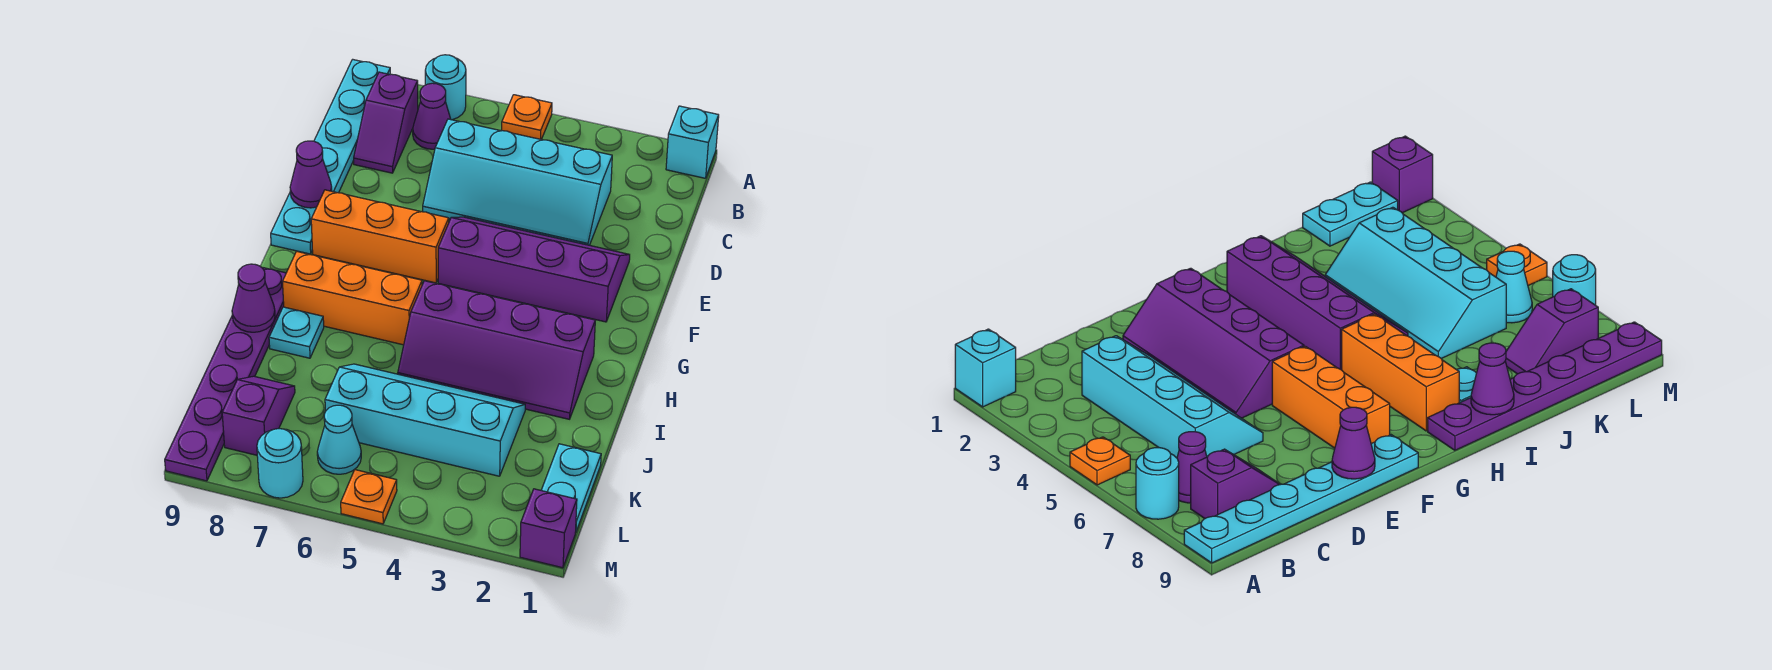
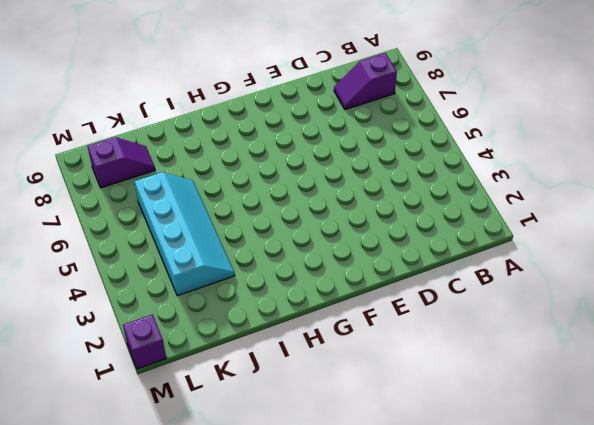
none -> cyan 1x1 brick [666,106,719,178]
none -> orange 1x1 plate [502,95,552,140]
none -> cyan 1x1 round brick [425,55,466,120]

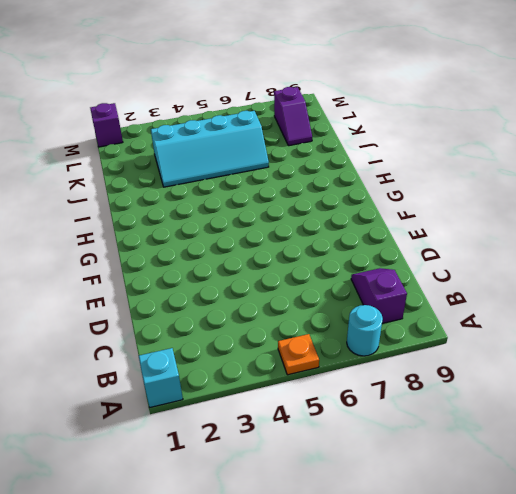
none -> cyan 1x6 plate [271,59,390,254]
none -> purple 1x1 cone [413,83,451,149]
none -> cyan 2x4 slope [423,119,612,245]

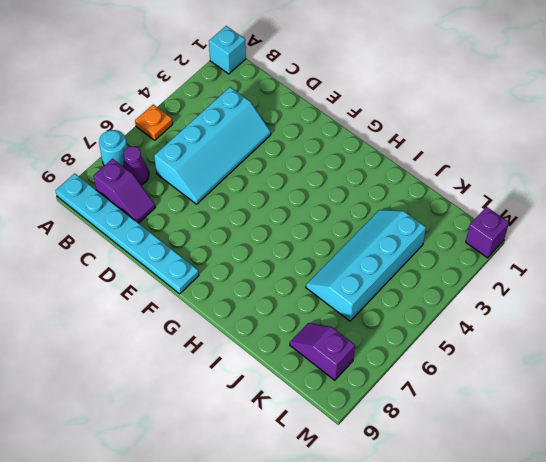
none -> purple 2x4 slope [438,217,630,322]
none -> orange 1x3 brick [311,190,449,283]
none -> purple 2x4 slope [398,281,595,419]

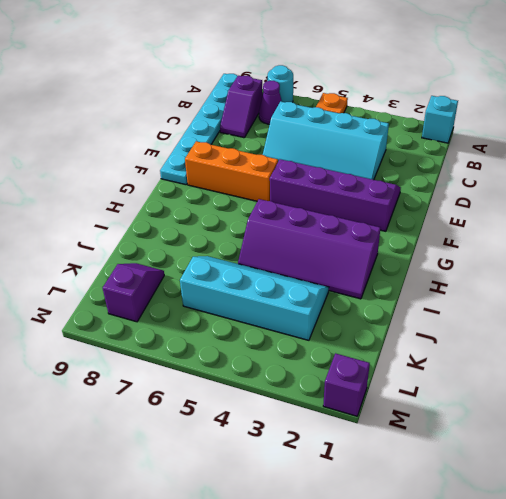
none -> orange 1x3 brick [283,251,422,345]
none -> purple 1x6 plate [165,267,286,481]
none -> cyan 1x1 plate [269,307,324,358]

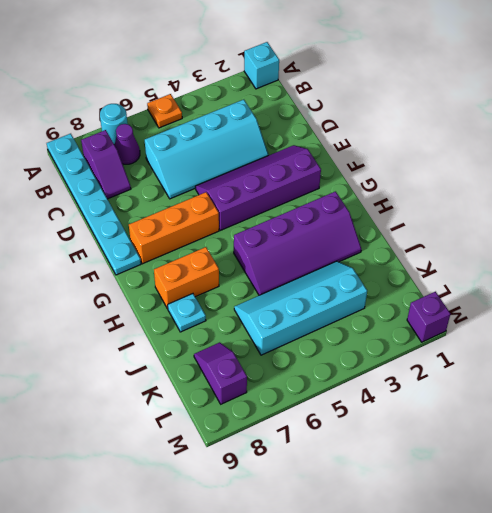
orange 1x2 brick [154,247,219,309] -> orange 1x3 brick [283,251,422,345]
none -> purple 1x6 plate [165,267,286,481]
none -> cyan 1x2 plate [541,444,601,531]
none -> cyan 1x1 cone [317,405,361,474]

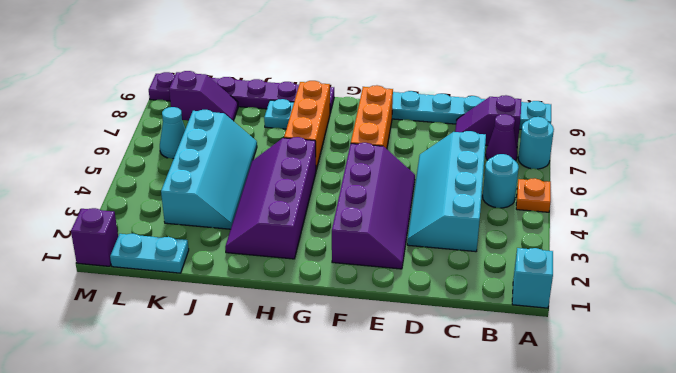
cyan 1x1 round brick [483,154,519,208] -> cyan 1x1 round brick moved to [257,429,303,498]
none -> orange 1x1 plate [341,470,397,524]
none -> purple 1x1 cone [290,141,332,208]
none -> purple 1x1 cone [232,264,275,332]

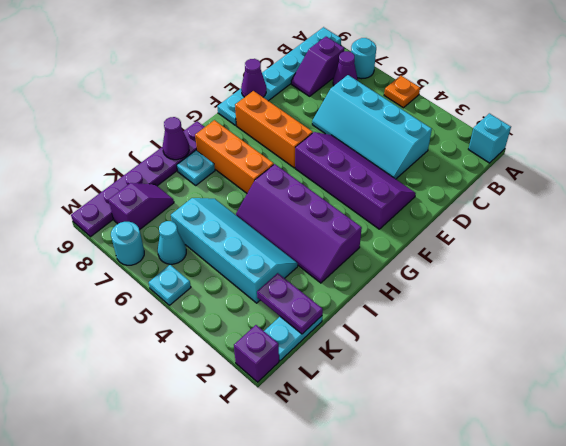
purple 1x2 plate [257,273,323,334] -> none
cyan 1x1 plate [149,265,191,305] -> orange 1x1 plate [341,470,397,524]

